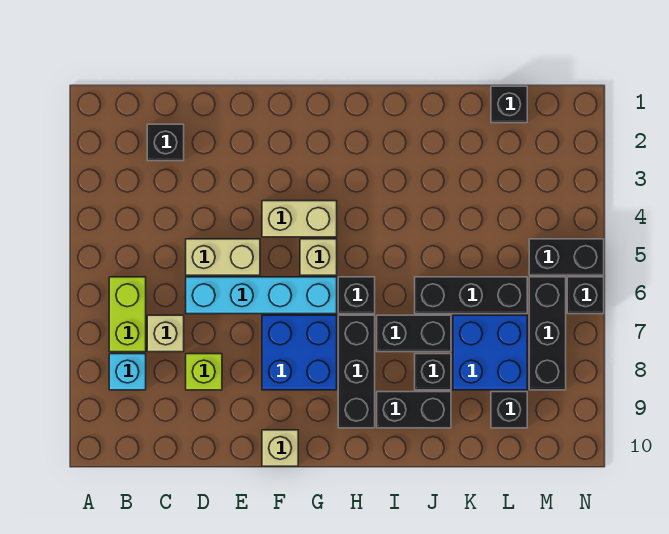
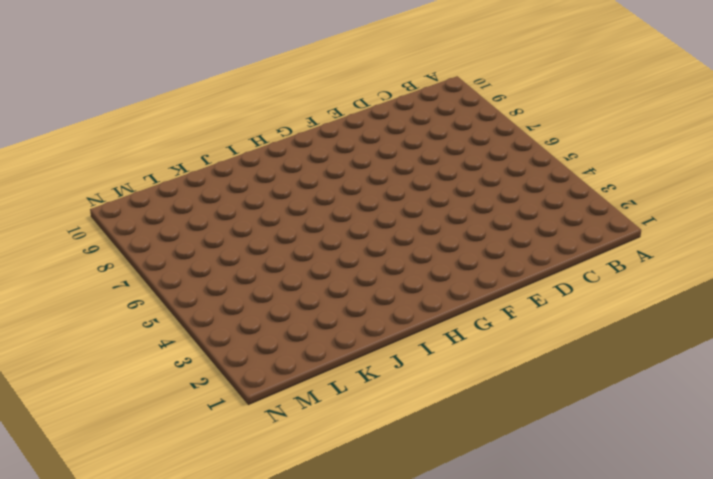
none -> lime 1x2 brick [109,277,146,352]
none -> cyan 1x1 brick [109,354,146,390]
none -> black 1x1 brick [147,124,184,161]

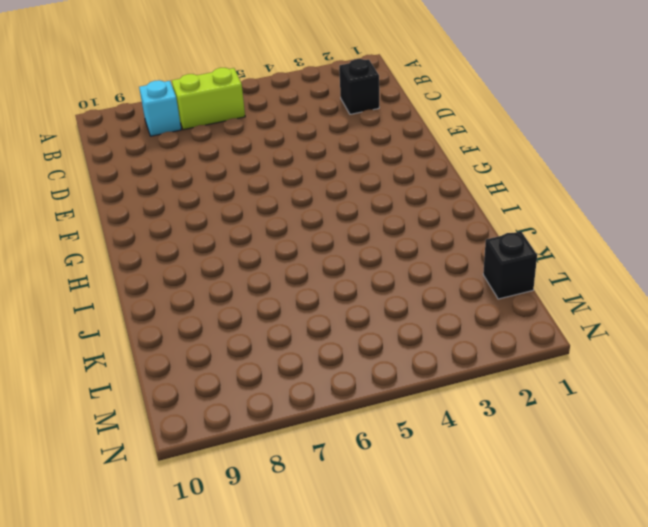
none -> tan 1x1 brick [147,315,184,352]
none -> tan 1x2 brick [186,239,260,275]
none -> cyan 1x4 brick [186,277,337,314]

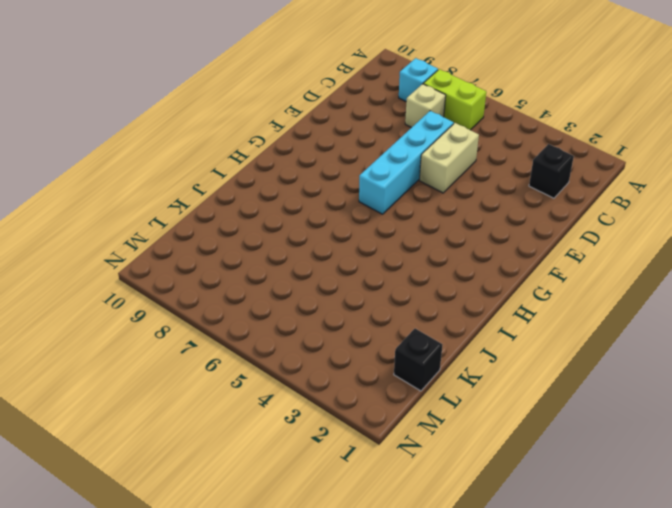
none -> lime 1x1 brick [186,354,222,390]
none -> tan 1x2 brick [262,201,337,237]
none -> blue 2x2 brick [262,315,337,390]

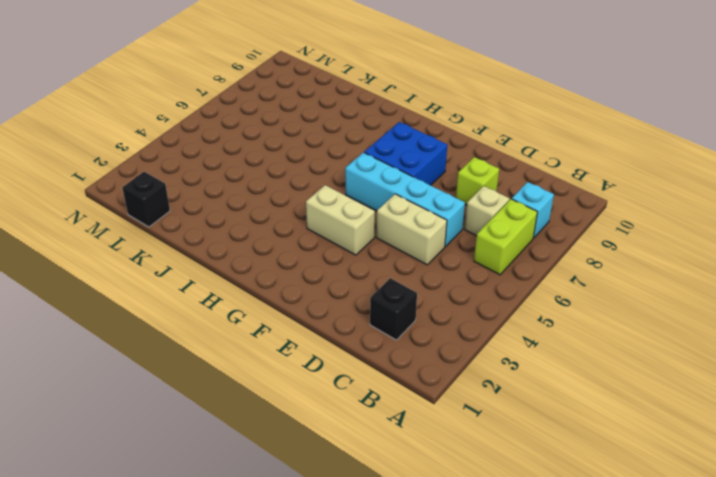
none -> tan 1x1 brick [262,430,298,466]
none -> tan 1x1 brick [300,239,337,275]
none -> black 1x1 brick [338,277,375,314]

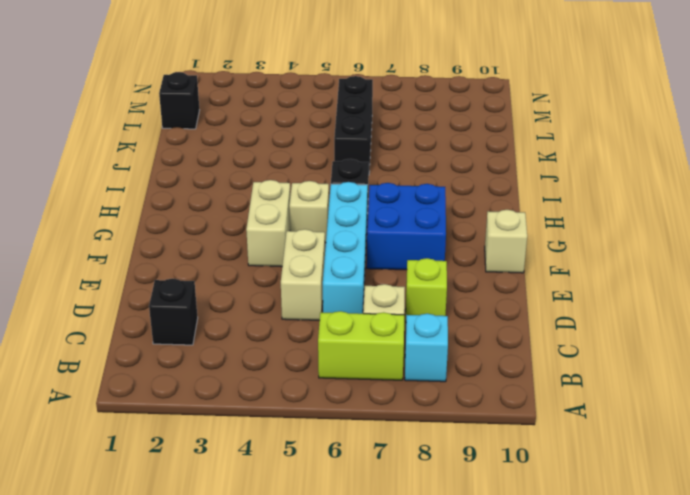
none -> black 1x3 brick [338,315,375,428]
none -> black 1x2 brick [377,315,451,352]
none -> black 1x2 brick [377,392,451,428]

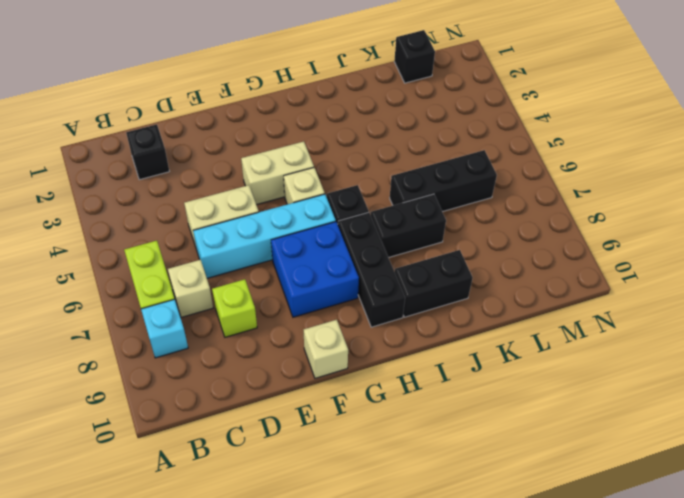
none -> black 1x1 brick [415,354,451,390]
none -> blue 2x2 brick [453,315,527,390]
none -> black 1x1 brick [491,392,527,428]

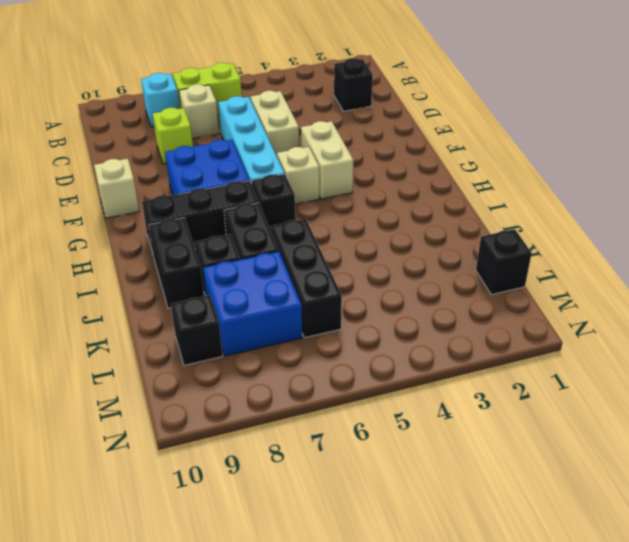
none -> black 1x2 brick [529,239,604,275]
none -> black 1x3 brick [529,277,566,390]
none -> black 1x1 brick [567,277,604,314]

